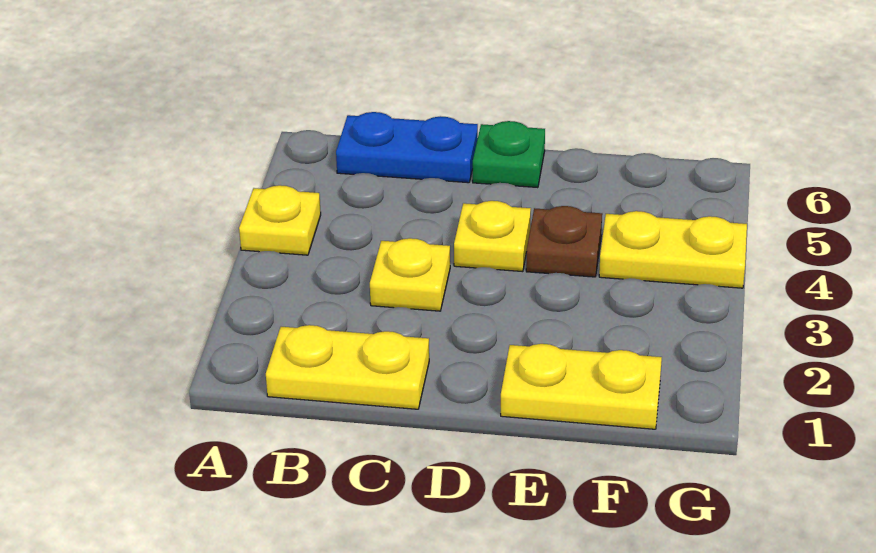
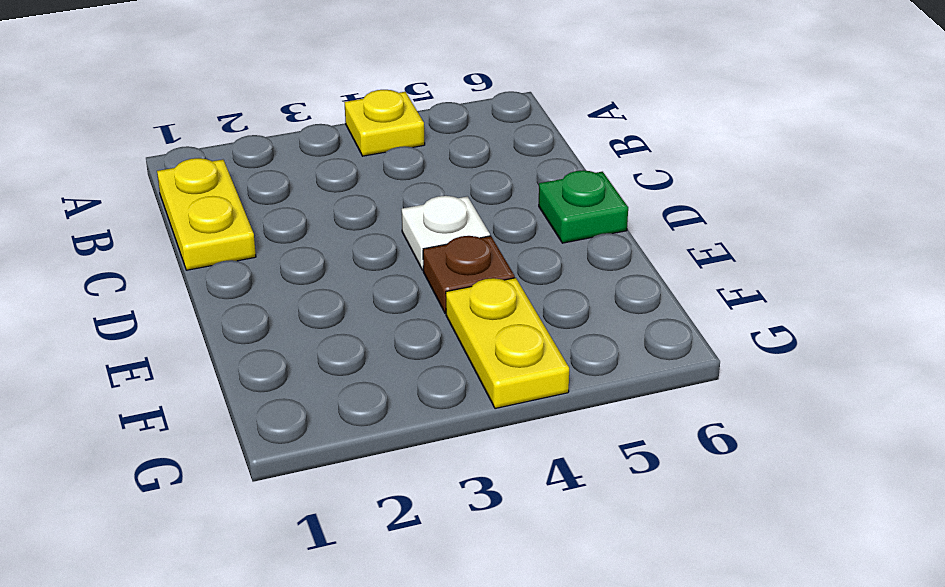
white 1x1 plate [402,196,490,270] -> yellow 1x1 plate [454,201,531,272]
none -> blue 1x2 plate [336,112,478,183]
none -> yellow 1x1 plate [370,238,450,311]

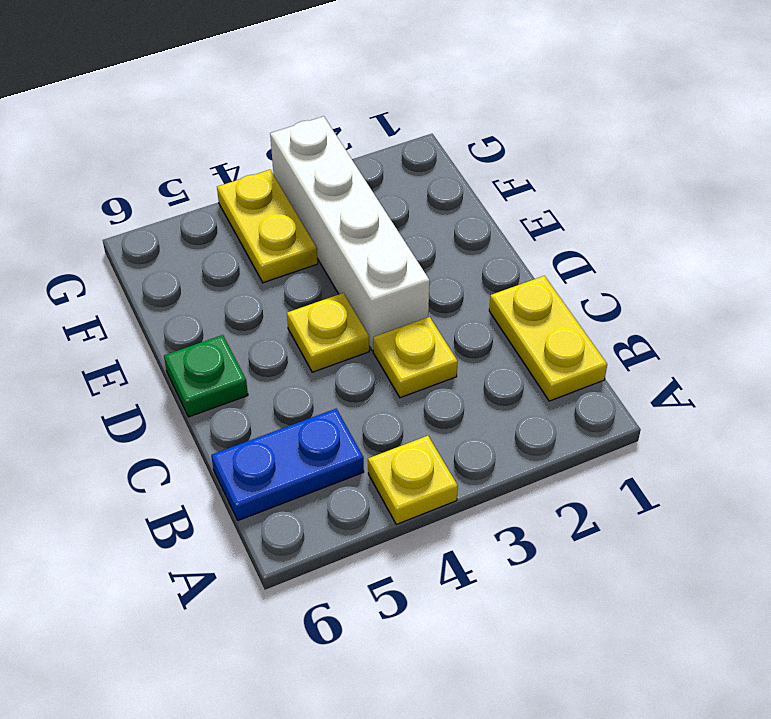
blue 1x2 plate [211,409,364,521] -> blue 1x2 plate turned to [336,112,478,183]
white 1x4 brick [270,116,430,351] -> none
none -> yellow 1x2 plate [501,344,662,429]
none -> brown 1x1 plate [526,206,602,277]

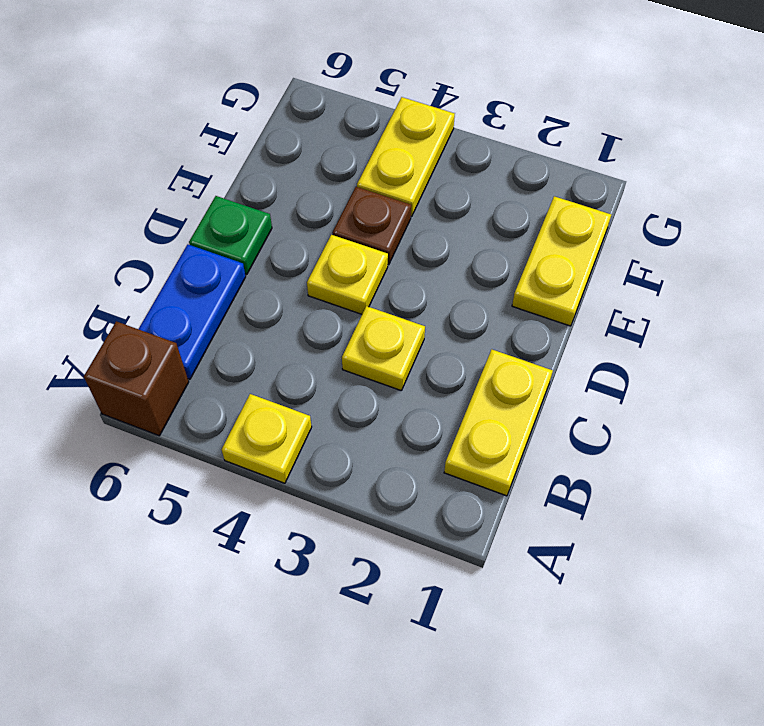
brown 1x1 brick [84,321,189,436] -> none

